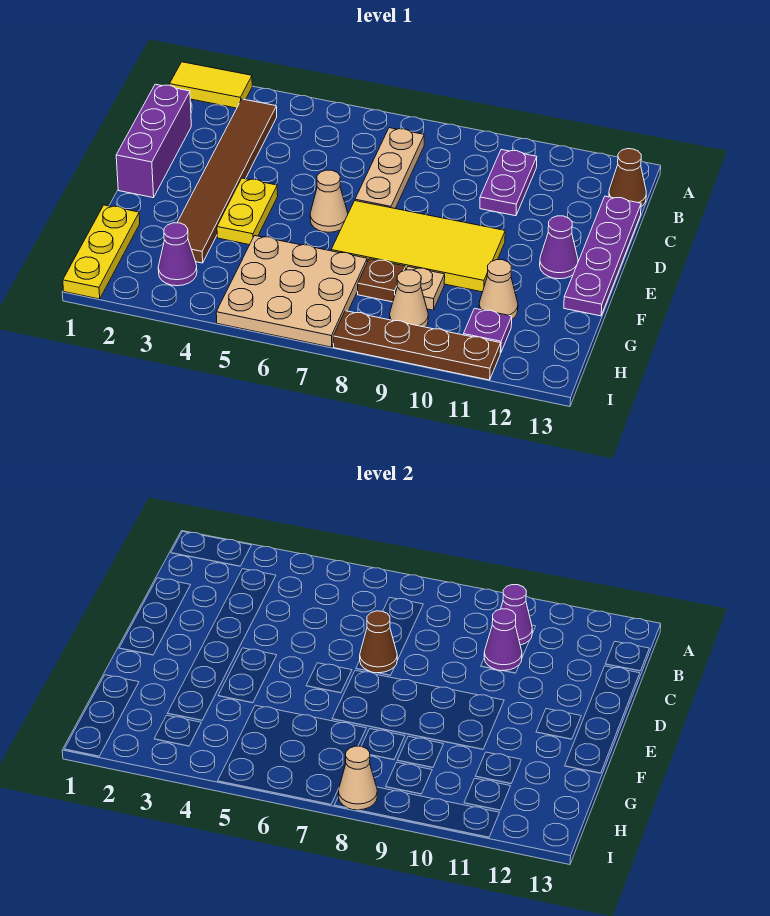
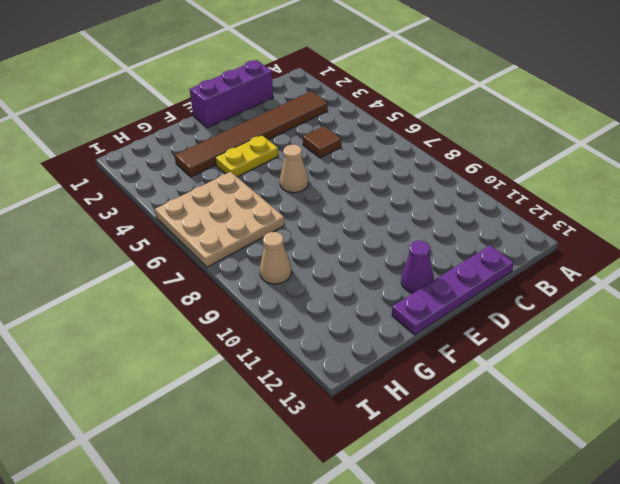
brown 1x1 tile [303,126,341,158] -> none
none -> yellow 1x2 tile [170,62,252,108]
none -> tan 1x3 plate [355,128,424,208]
none -> purple 1x2 plate [480,150,537,216]

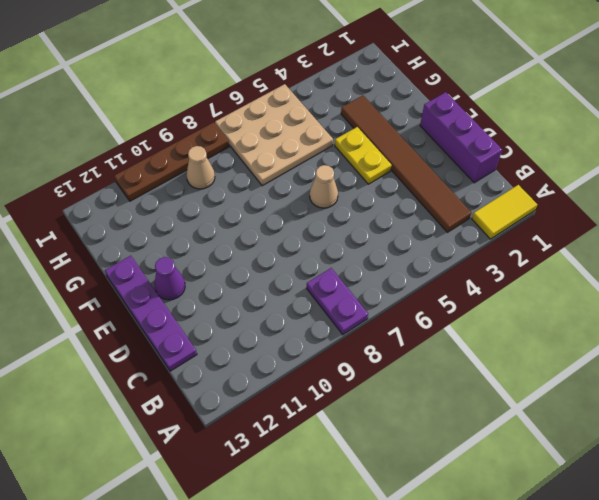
purple 1x2 plate [307,268,368,335] -> purple 1x2 plate moved to [480,150,537,216]
none -> tan 1x3 plate [355,128,424,208]
none -> brown 1x1 cone [609,149,646,207]
none -> yellow 2x4 tile [331,201,505,292]

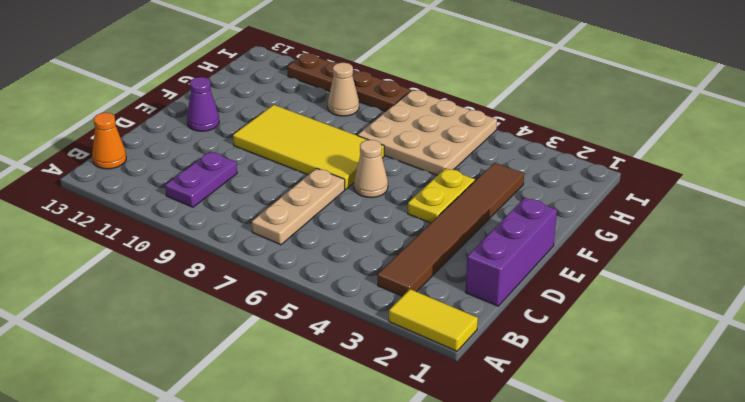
orange 1x1 cone [92,113,126,169] -> brown 1x1 cone [609,149,646,207]
none -> purple 1x4 plate [564,196,641,316]
none -> yellow 1x3 plate [63,205,140,299]
none -> brown 1x1 plate [358,259,406,302]

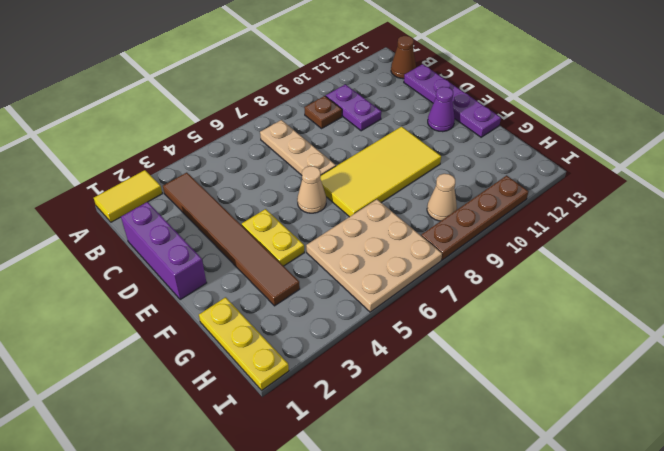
brown 1x1 plate [304,96,342,128] -> brown 1x1 plate moved to [358,259,406,302]
none -> tan 1x1 plate [406,267,445,310]
none -> tan 1x1 cone [479,260,518,319]
none -> purple 1x1 cone [158,223,197,286]

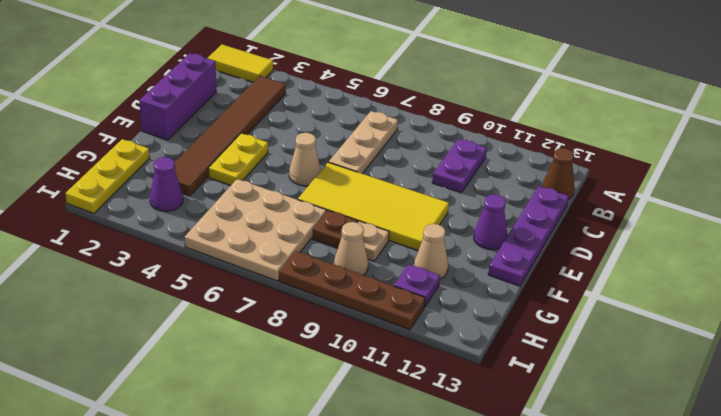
none -> purple 1x1 cone [501,585,532,645]
none -> purple 1x1 cone [484,609,522,671]
none -> brown 1x1 cone [360,611,397,673]

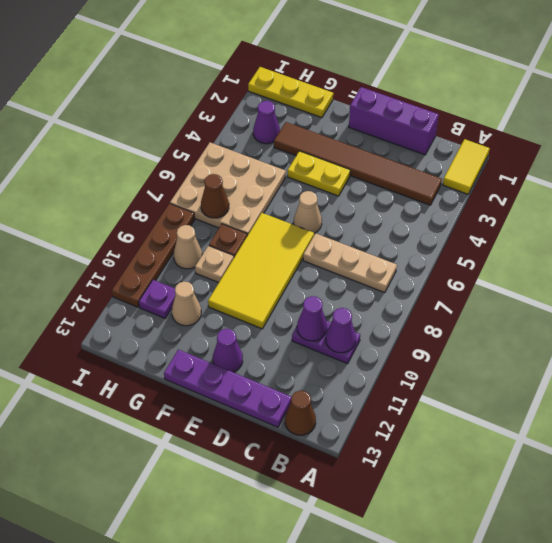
brown 1x1 cone [201,174,229,218] -> brown 1x1 cone moved to [360,611,397,673]
none -> tan 1x1 cone [338,746,377,810]

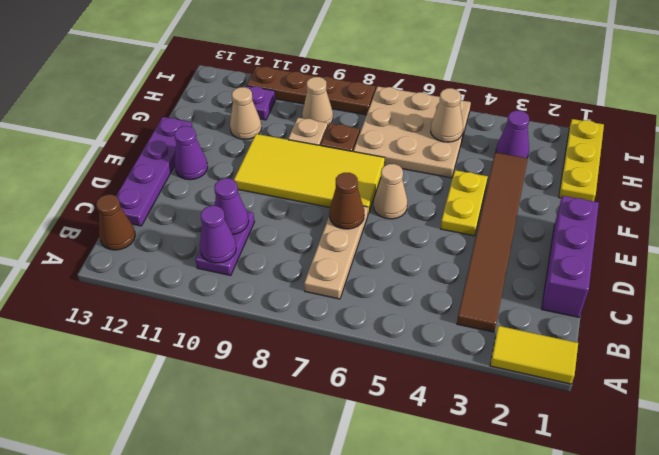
tan 1x1 cone [431,88,463,142] -> tan 1x1 cone moved to [338,746,377,810]

